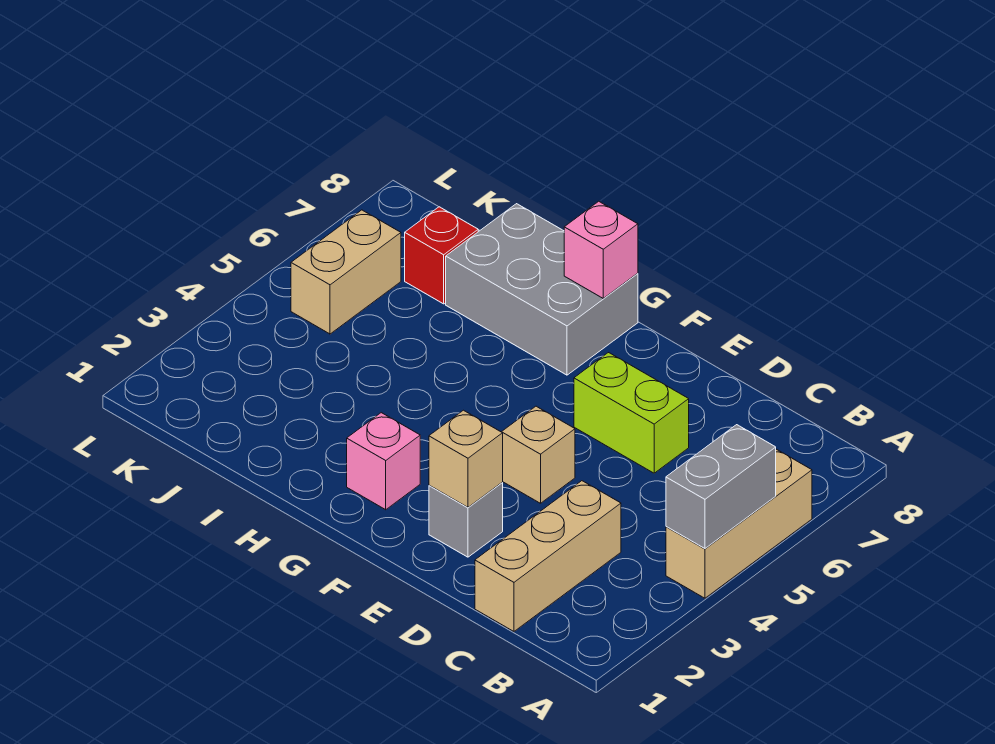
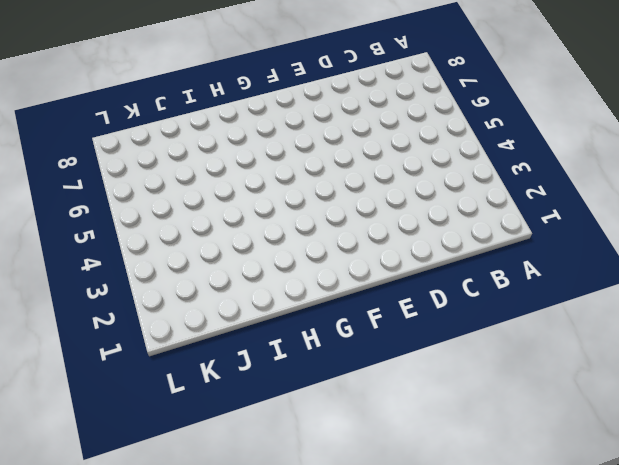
none -> tan 1x3 brick [666,449,812,598]
none -> tan 1x3 brick [475,481,621,631]
none -> lime 1x2 brick [574,353,689,473]

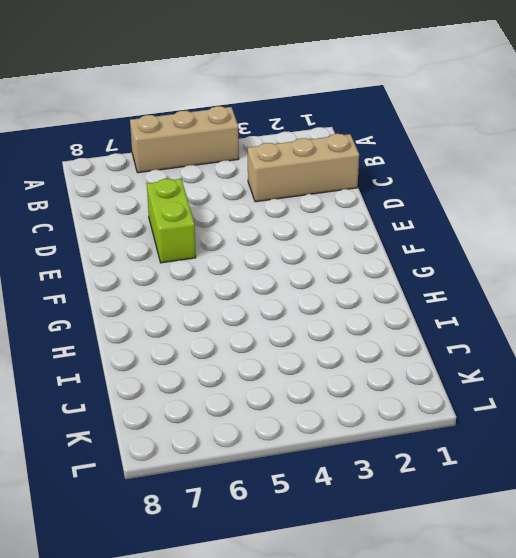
none -> grey 1x1 brick [429,483,503,557]
none -> tan 1x1 brick [502,406,575,503]
none -> pink 1x1 brick [347,413,420,510]

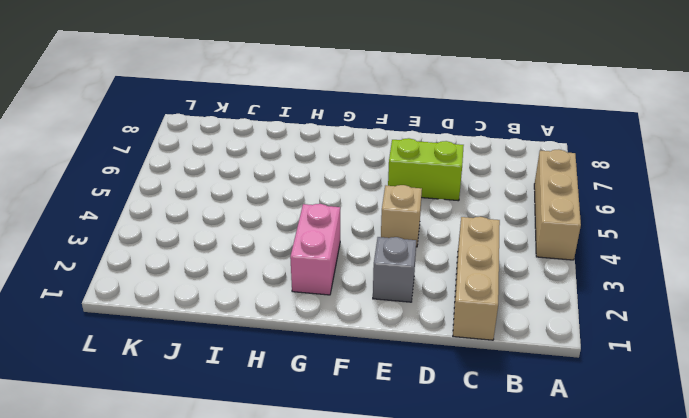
pink 1x2 brick [290,204,340,295] -> pink 1x1 brick [347,413,420,510]
none -> grey 2x3 brick [446,204,638,375]
none -> red 1x1 brick [405,207,478,304]
none -> tan 1x2 brick [291,210,401,334]

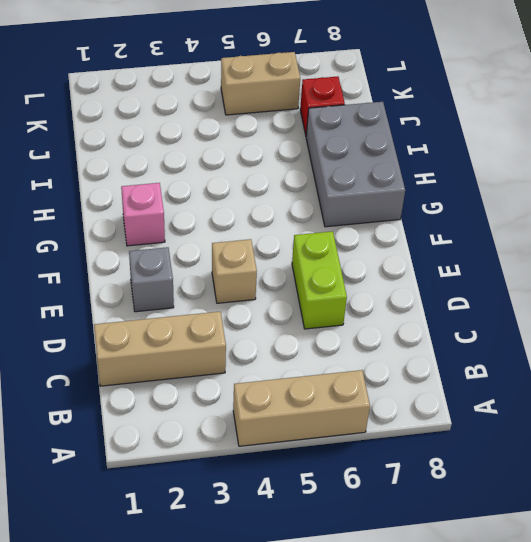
none -> grey 1x2 brick [666,425,776,548]
none -> tan 1x1 brick [429,410,503,507]
none -> pink 1x1 brick [564,201,638,298]

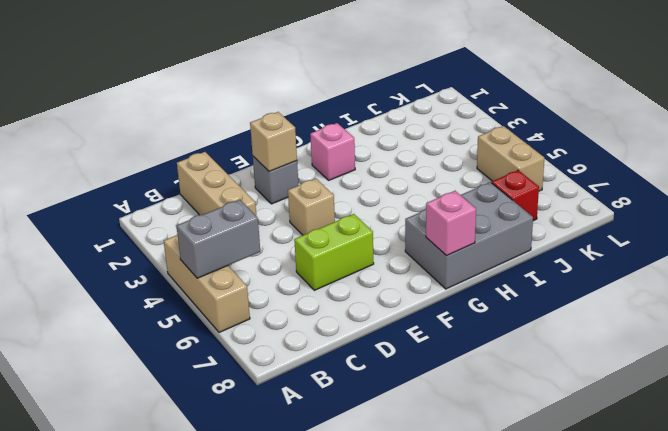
grey 1x2 brick [176,200,260,278] -> grey 1x2 brick turned to [666,425,776,548]

